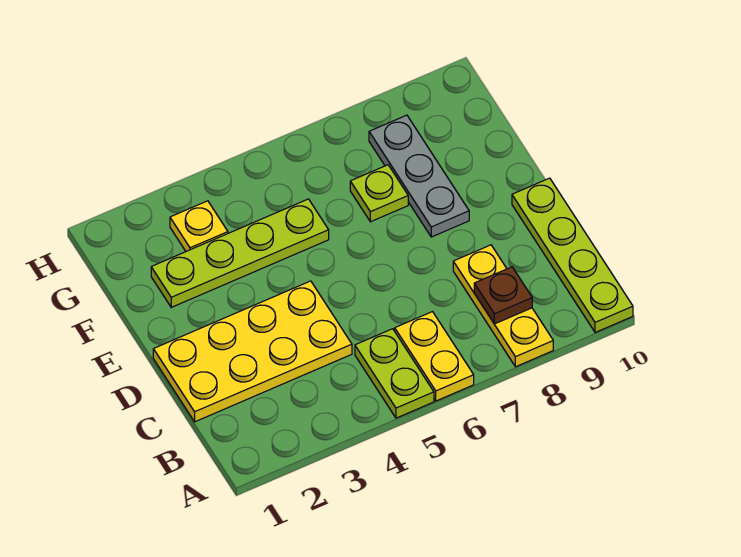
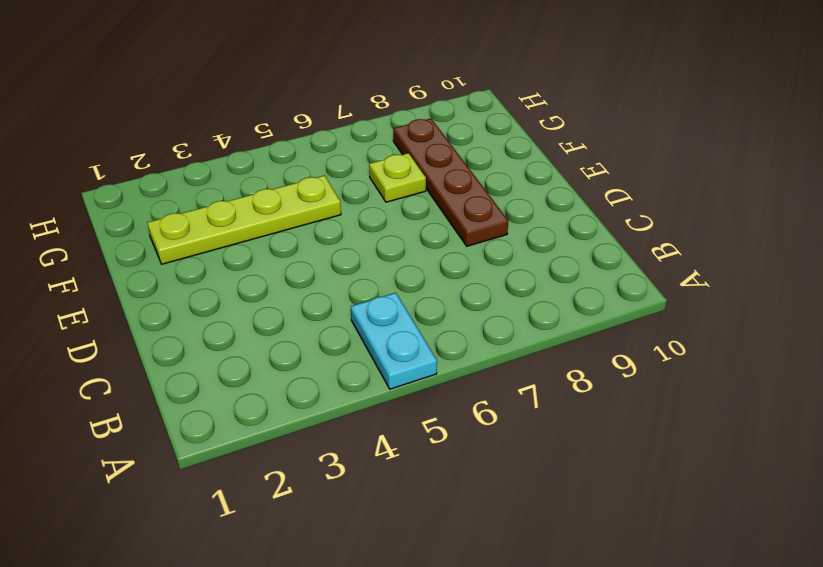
cyan 1x2 plate [351,293,437,389] -> lime 1x2 plate [355,329,434,418]
brown 1x4 plate [393,118,508,246] -> grey 1x3 plate [369,115,469,237]
none -> yellow 1x2 plate [395,312,474,401]
none -> yellow 1x3 plate [453,245,553,367]

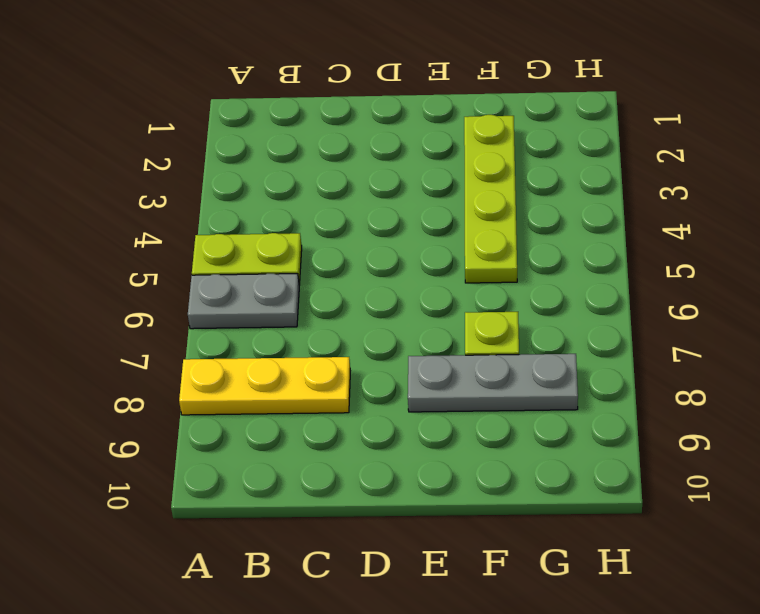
grey 1x2 plate [188,274,299,329] -> yellow 1x2 plate [395,312,474,401]
none -> lime 1x4 plate [512,178,633,332]
none -> yellow 2x4 plate [153,281,352,422]

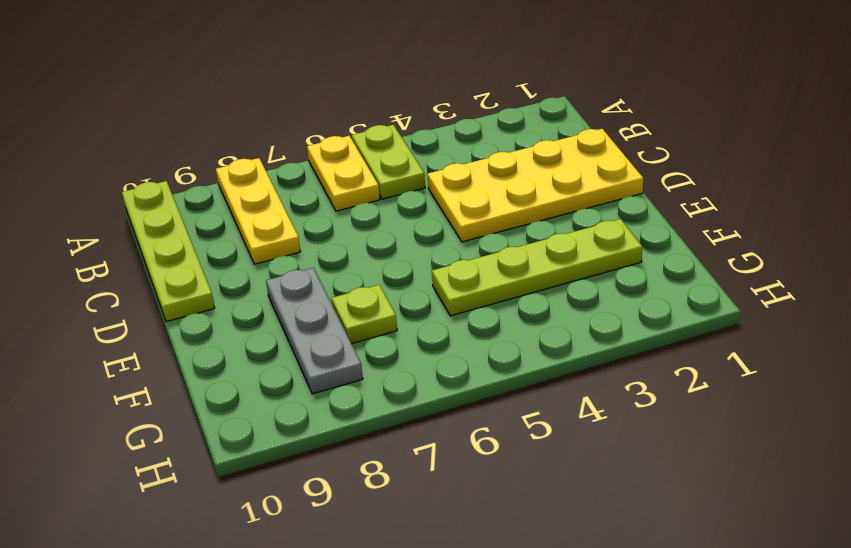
none -> yellow 1x1 plate [170,201,228,251]
none -> brown 1x1 plate [474,267,532,324]

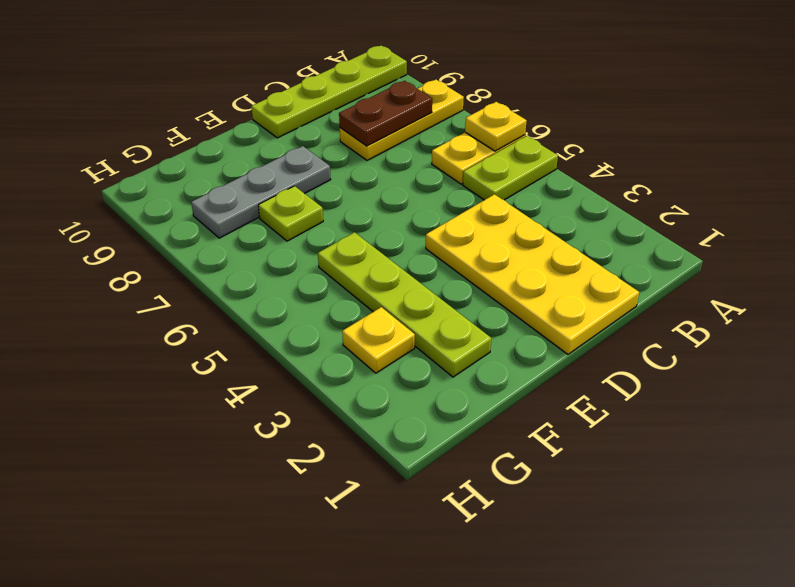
yellow 1x1 plate [465,102,527,151] -> none
brown 1x2 plate [339,81,432,146] -> brown 1x1 plate [474,267,532,324]

